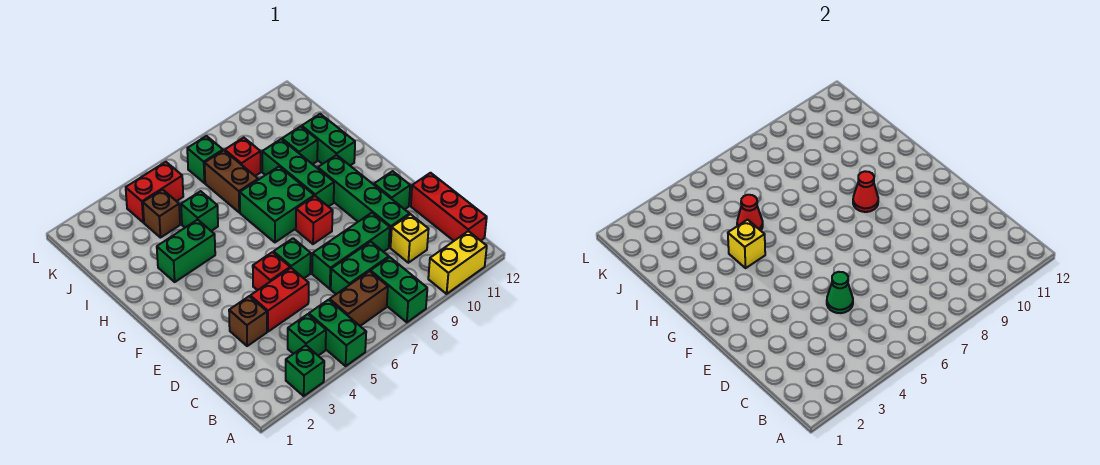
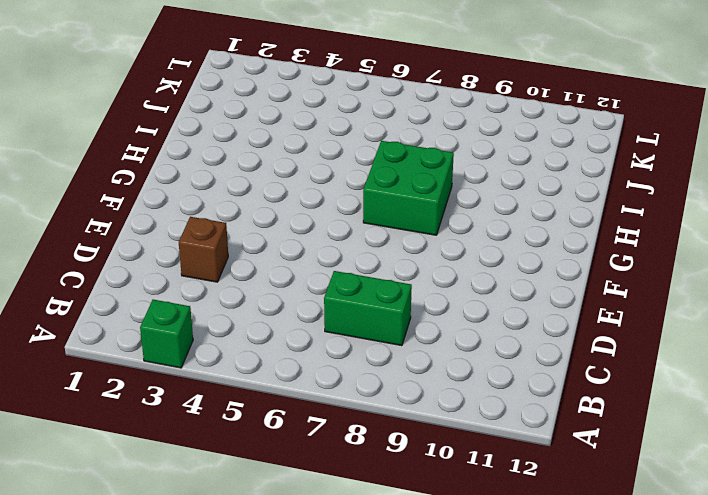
none -> green 1x2 brick [309,300,366,366]
none -> green 1x2 brick [371,257,427,322]
none -> yellow 1x2 brick [428,231,487,294]
none -> green 1x1 brick [288,314,326,356]

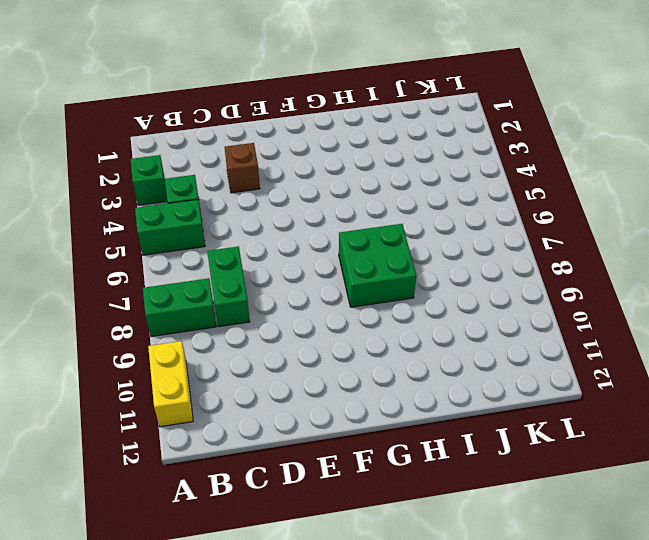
none -> brown 1x2 brick [330,271,388,326]
none -> red 1x3 brick [411,173,487,241]
none -> yellow 1x1 brick [391,214,429,263]
none -> red 1x2 brick [250,268,309,332]

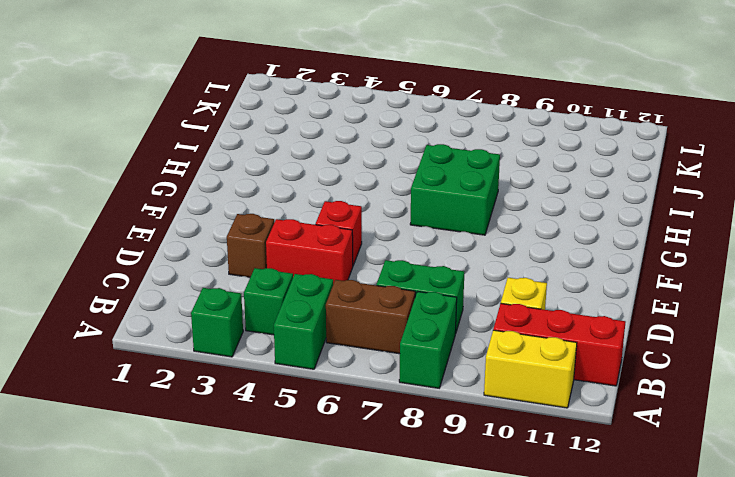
red 1x3 brick [493,303,625,386] -> red 1x3 brick turned to [411,173,487,241]
none -> green 1x3 brick [312,213,390,289]
none -> green 1x4 brick [318,155,410,247]
none -> green 1x1 brick [274,238,311,278]
none -> green 1x1 brick [374,171,410,209]

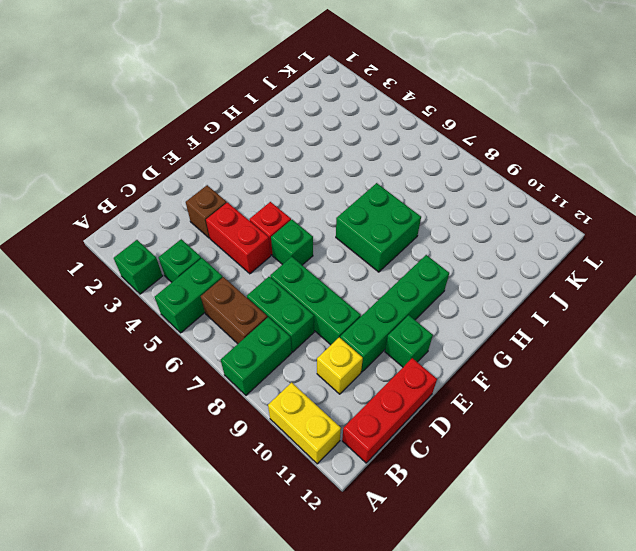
none -> red 1x1 brick [296,196,333,244]
none -> green 1x3 brick [262,139,334,207]
none -> green 1x2 brick [157,220,215,282]
none -> green 1x2 brick [302,114,355,165]

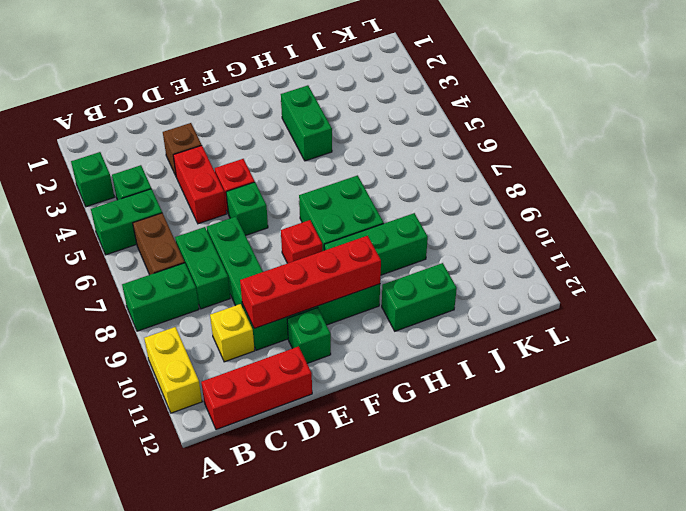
red 1x4 brick [240,236,381,328] -> none
none -> green 1x1 brick [181,191,218,231]
none -> brown 1x2 brick [205,150,258,212]
none -> green 1x1 brick [282,126,318,164]
none -> brown 1x1 brick [143,190,180,238]

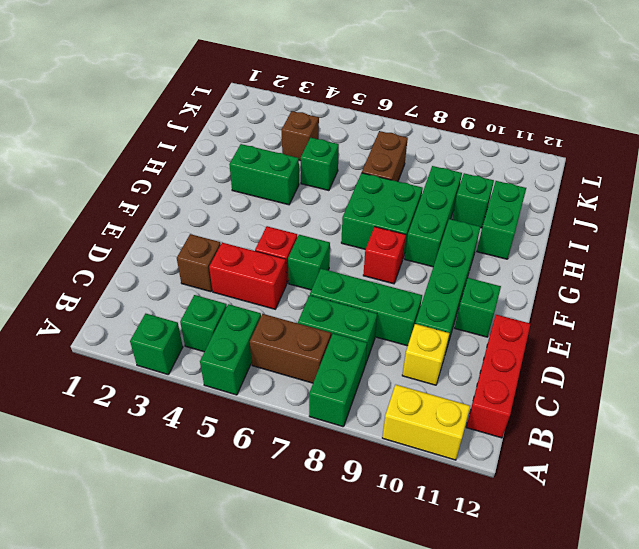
none -> red 1x1 brick [225,138,261,176]
none -> red 1x2 brick [126,162,183,222]
none -> green 1x1 brick [187,136,223,183]
none -> green 1x1 cone [827,272,853,313]

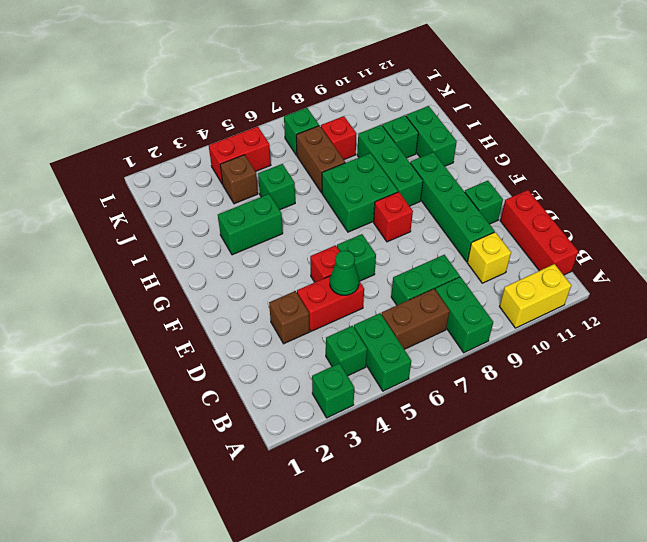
none -> green 1x3 brick [312,213,390,289]
none -> red 1x1 cone [853,171,878,212]
none -> yellow 1x1 brick [728,220,765,268]
none -> red 1x1 cone [737,195,763,231]

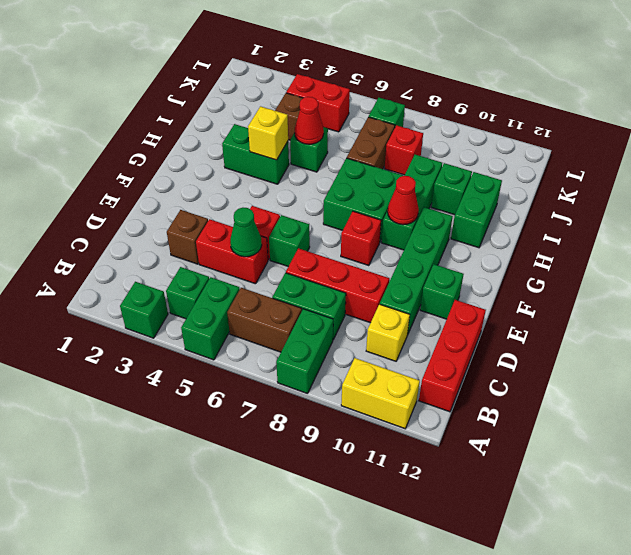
red 1x3 brick [286,248,389,323] -> green 1x3 brick [312,213,390,289]

